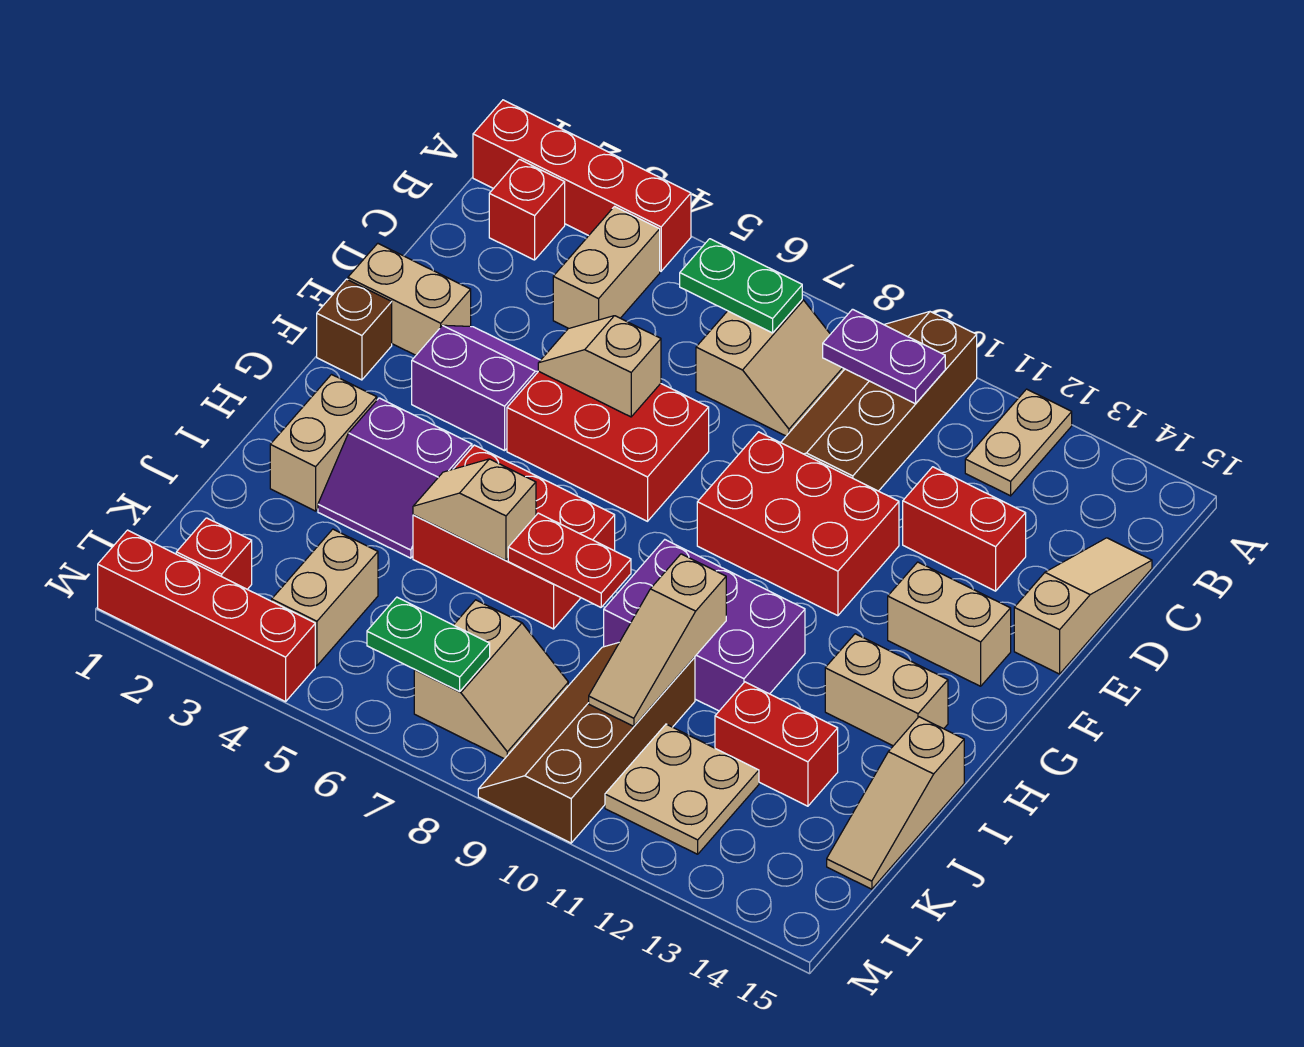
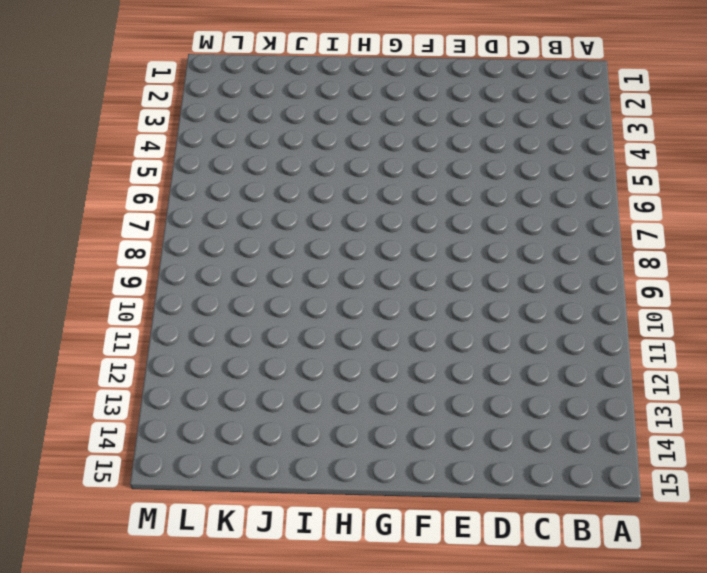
none -> red 1x4 brick [473,100,691,271]
none -> brown 2x4 slope [781,312,977,491]
none -> tan 1x2 plate [965,389,1072,496]
none -> red 1x1 brick [489,159,565,260]

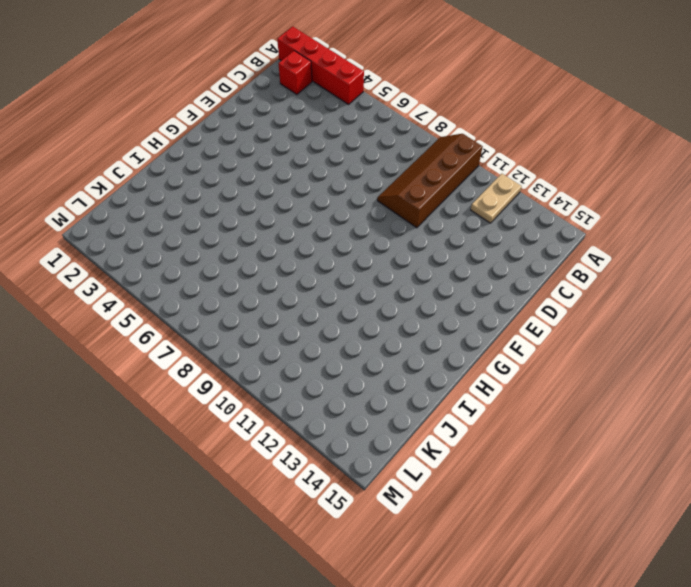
none -> tan 1x2 brick [553,207,660,329]
none -> tan 2x2 slope [696,299,844,436]
none -> tan 1x3 slope [1014,538,1152,674]
none -> red 1x2 brick [903,467,1026,591]

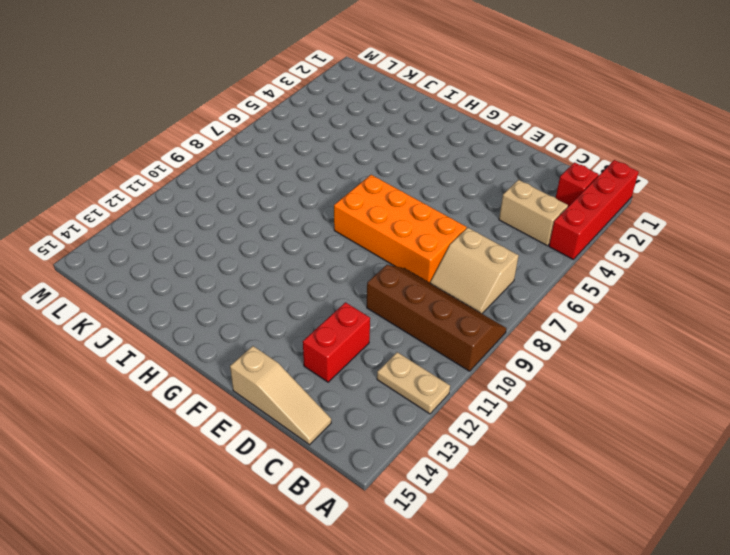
orange 2x4 brick [334,175,467,283] -> red 2x3 brick [507,371,709,521]
none -> tan 1x2 brick [348,243,471,355]
none -> purple 2x2 slope [412,325,540,451]
none -> red 2x3 brick [697,432,899,616]
none -> brown 1x1 brick [317,279,392,380]

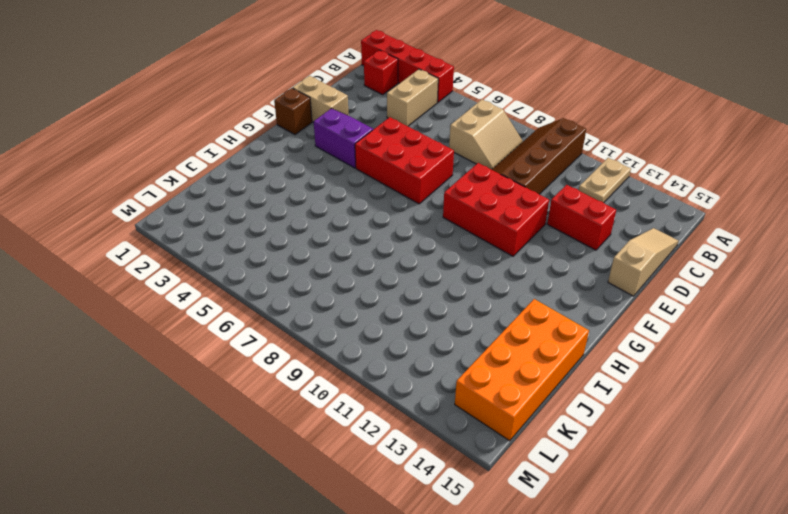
orange 2x4 brick [455,299,589,441] -> tan 1x3 slope [827,717,964,889]
none -> tan 1x2 brick [888,562,1011,686]
none -> tan 1x2 brick [270,375,377,511]
none -> purple 2x2 slope [318,398,472,558]
none -> red 2x3 brick [413,445,615,629]

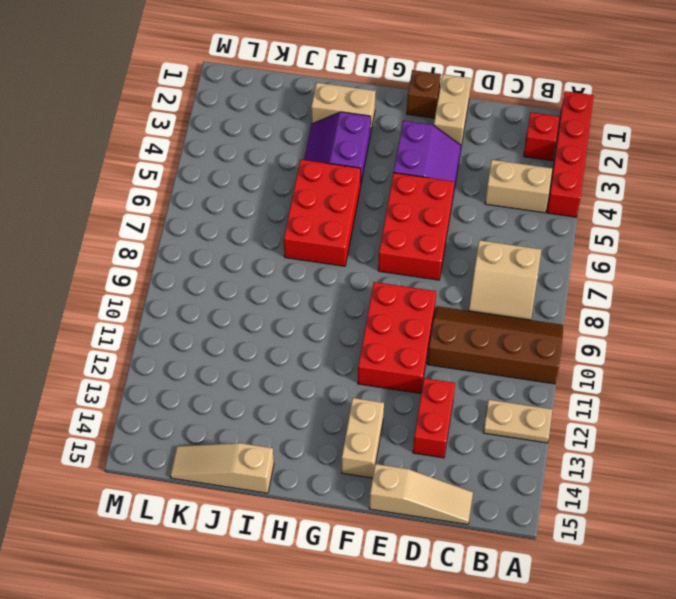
none -> purple 2x3 brick [604,540,805,711]
none -> tan 1x2 brick [825,634,948,746]
none -> brown 2x4 slope [478,643,695,843]
none -> red 1x2 brick [715,682,838,806]

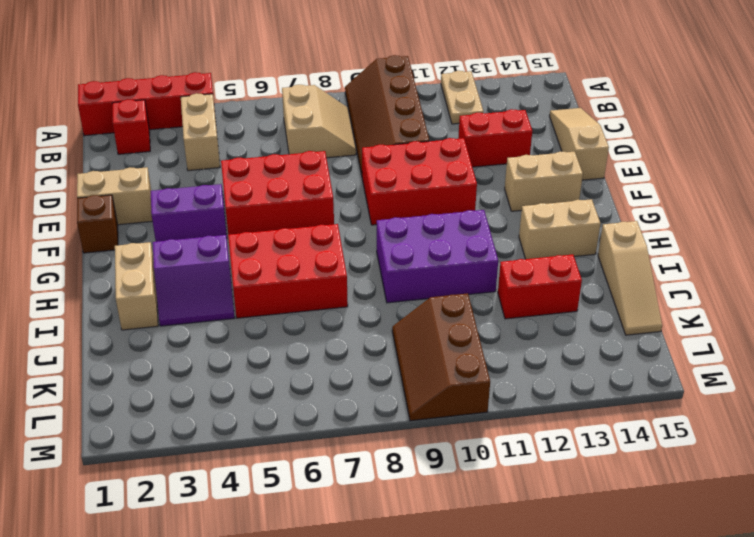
brown 2x3 slope [392,293,490,421] -> brown 2x4 slope [478,643,695,843]
none -> tan 1x2 brick [272,529,378,666]
none -> tan 2x2 slope [414,600,568,759]
none -> tan 2x2 plate [605,724,759,854]
none -> red 1x1 brick [176,518,252,589]

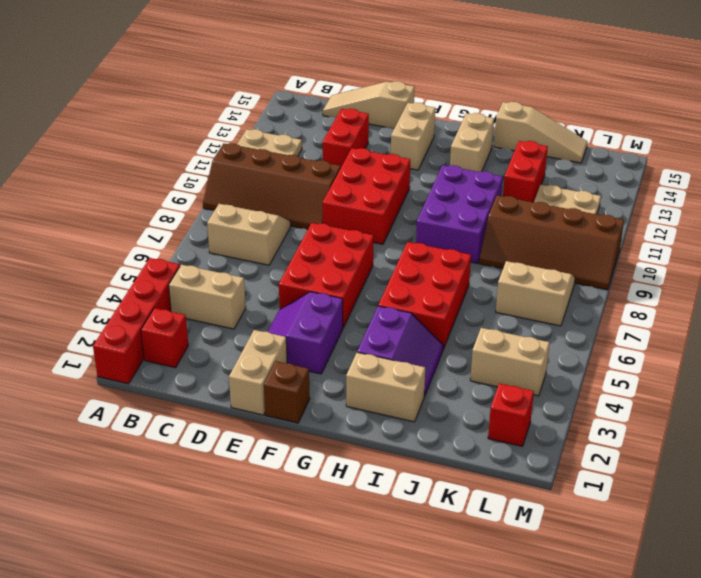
none -> red 1x4 brick [98,530,315,702]
none -> green 1x2 plate [680,239,802,333]
none -> purple 1x2 plate [823,309,945,404]
none -> tan 1x2 slope [538,316,661,417]

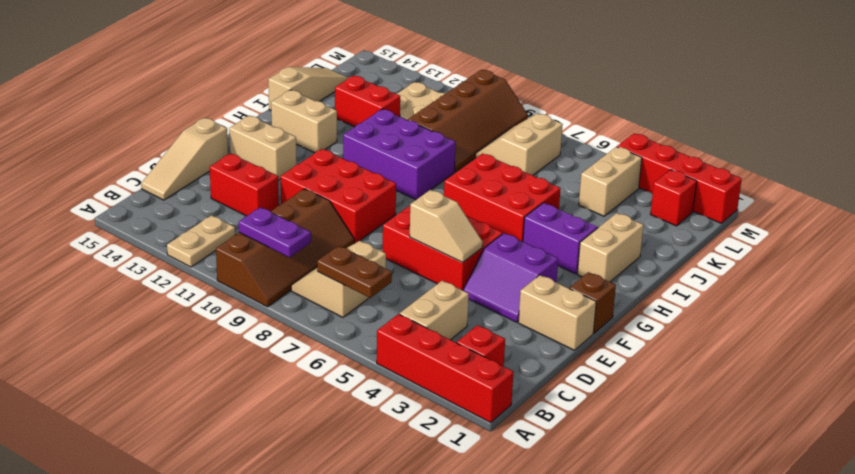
brown 1x2 plate [317,246,392,298] -> green 1x2 plate [680,239,802,333]
none -> tan 1x2 slope [413,459,536,560]
none -> red 1x2 plate [508,513,631,607]
none -> tan 1x3 slope [589,554,726,726]
none -> green 1x2 plate [367,597,490,691]

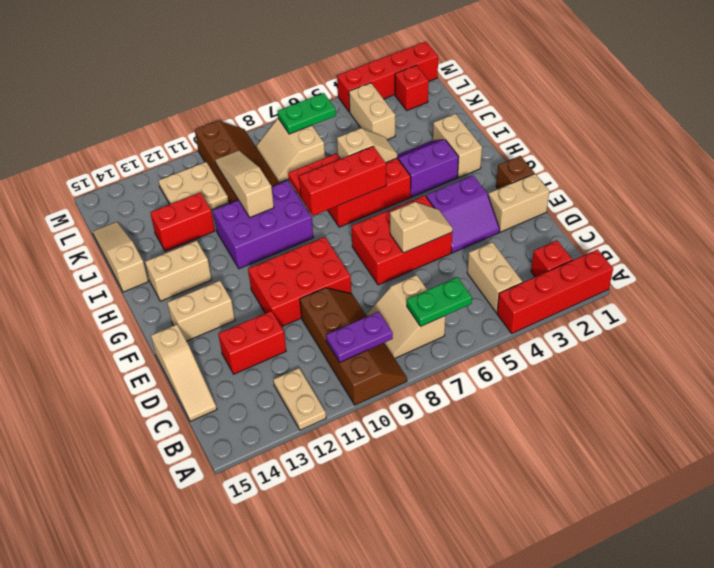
red 1x3 brick [299,146,386,216] -> none

